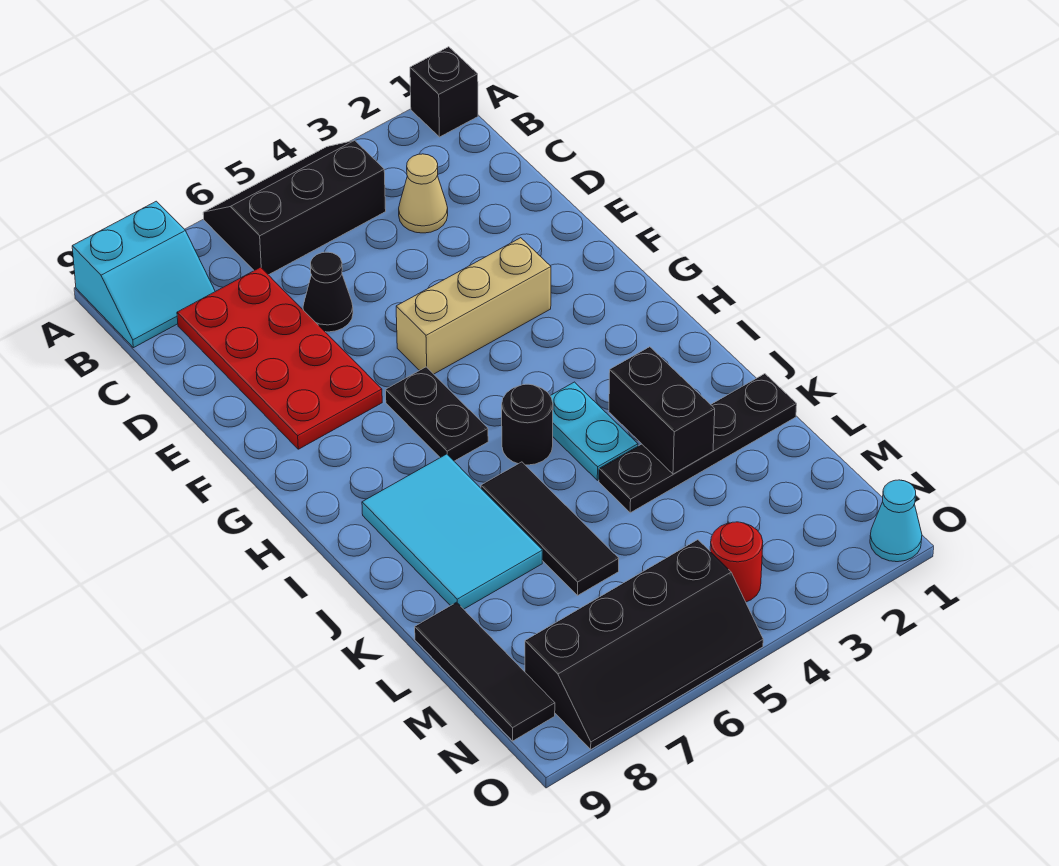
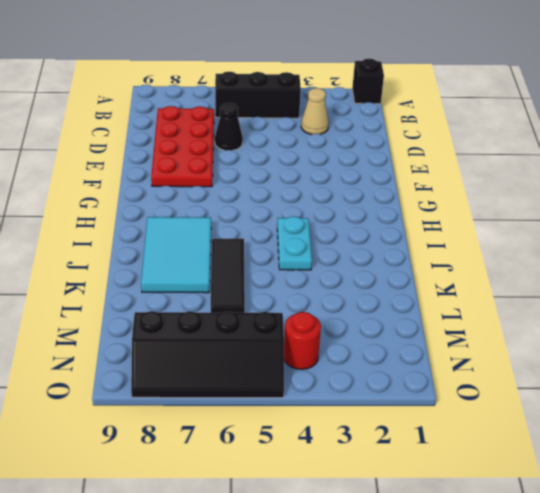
none -> cyan 2x2 slope [72,201,215,348]
none -> tan 1x3 brick [396,238,551,374]
none -> black 1x2 plate [386,367,488,461]

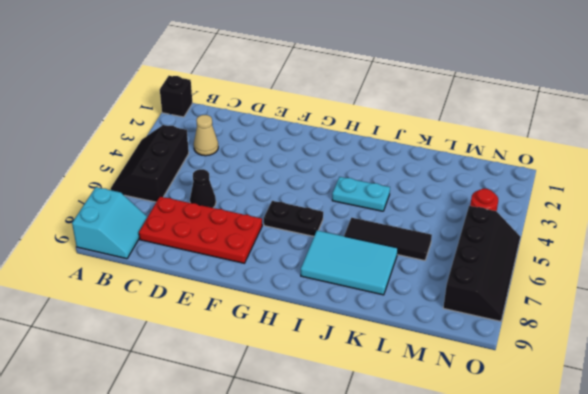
none -> tan 1x3 brick [396,238,551,374]
none -> black 1x1 round brick [502,384,553,465]
none -> black 1x4 plate [599,374,797,513]

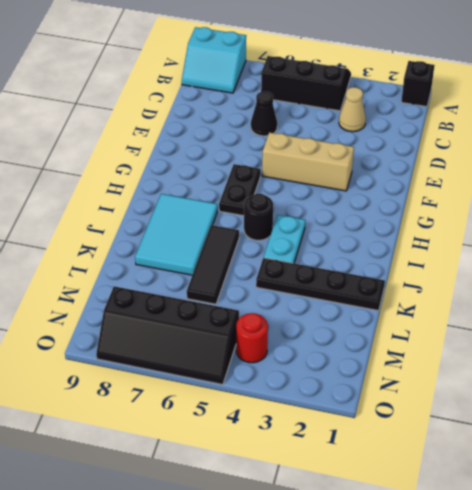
none -> red 2x4 plate [177,267,382,449]
none -> black 1x3 tile [415,602,555,741]
none -> cyan 1x1 cone [870,480,922,562]

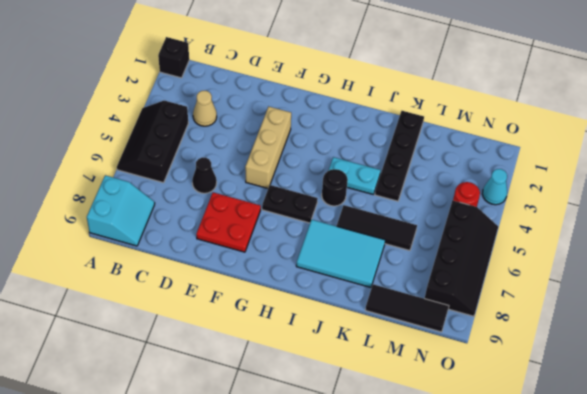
red 2x2 plate [196,192,261,252] -> red 2x4 plate [177,267,382,449]
cyan 1x1 cone [482,169,507,205] -> cyan 1x1 cone moved to [870,480,922,562]
none -> black 1x2 brick [609,347,715,474]

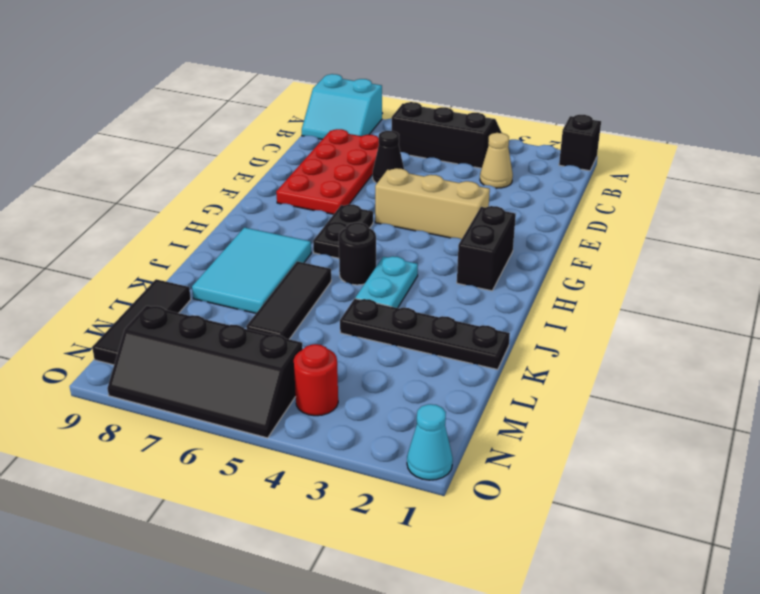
black 1x2 brick [457,206,516,291] -> black 1x2 brick moved to [609,347,715,474]

